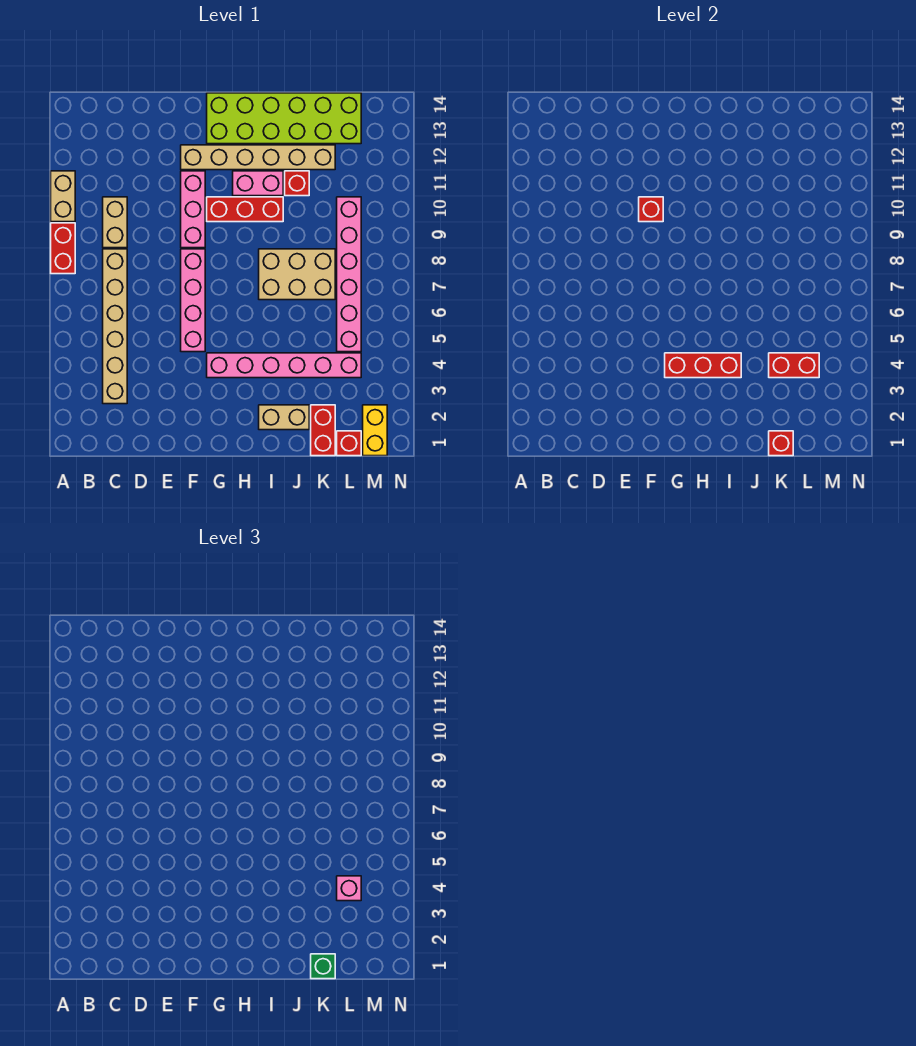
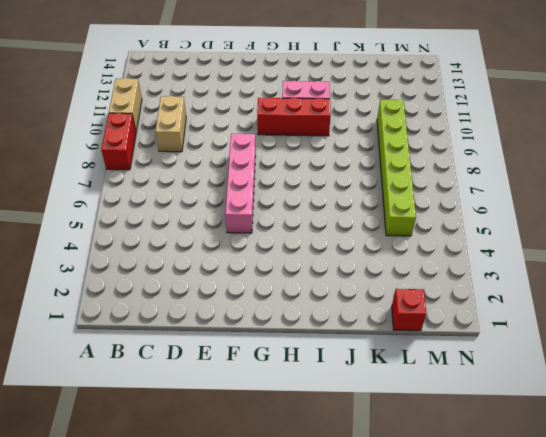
lime 1x6 brick [377,99,416,236] -> pink 1x6 brick [337,197,361,352]
none -> tan 1x6 brick [103,249,127,404]
none -> pink 1x3 brick [181,171,205,248]
none -> tan 1x6 brick [181,145,335,170]

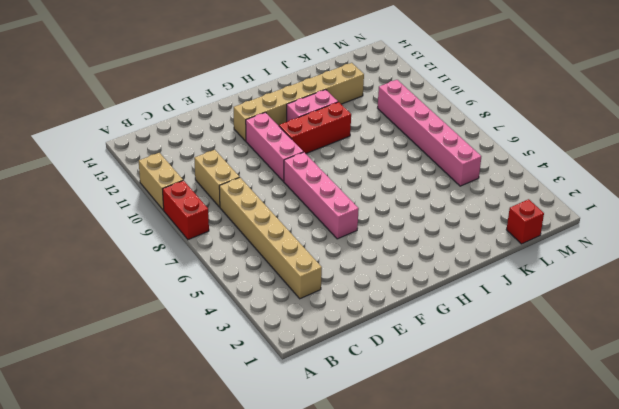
none -> pink 1x6 brick [207,353,361,378]
none -> lime 2x6 brick [207,93,361,144]
none -> tan 1x2 brick [259,405,309,430]

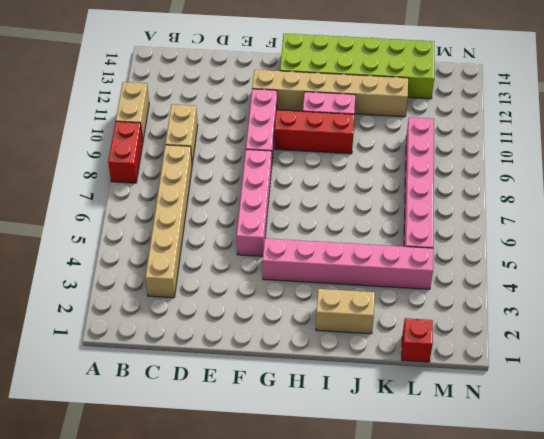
none -> tan 2x3 brick [259,249,335,300]
none -> red 1x1 brick [285,171,309,196]
none -> red 1x2 brick [311,405,335,456]

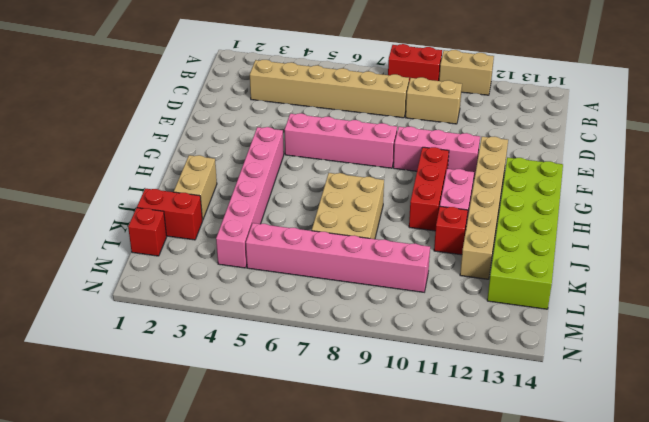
none -> yellow 1x2 brick [363,405,387,456]
none -> red 1x1 brick [639,197,663,222]
none -> red 1x3 brick [665,353,741,378]

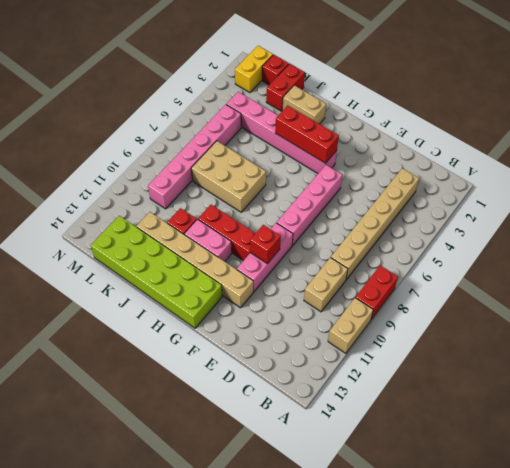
none -> red 1x1 brick [769,431,793,456]
none -> red 1x2 brick [769,353,819,378]
none -> green 1x1 brick [311,954,335,979]

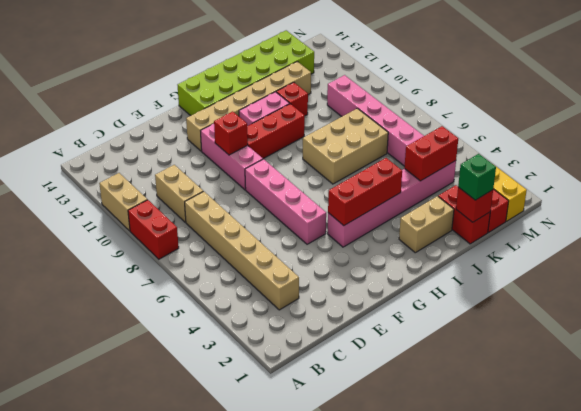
none -> pink 1x1 brick [337,876,361,901]

